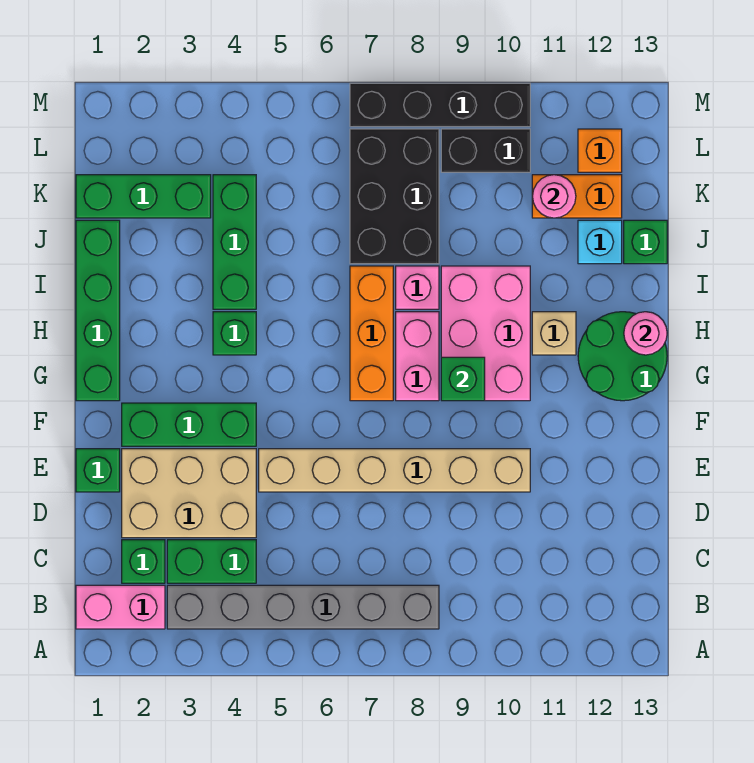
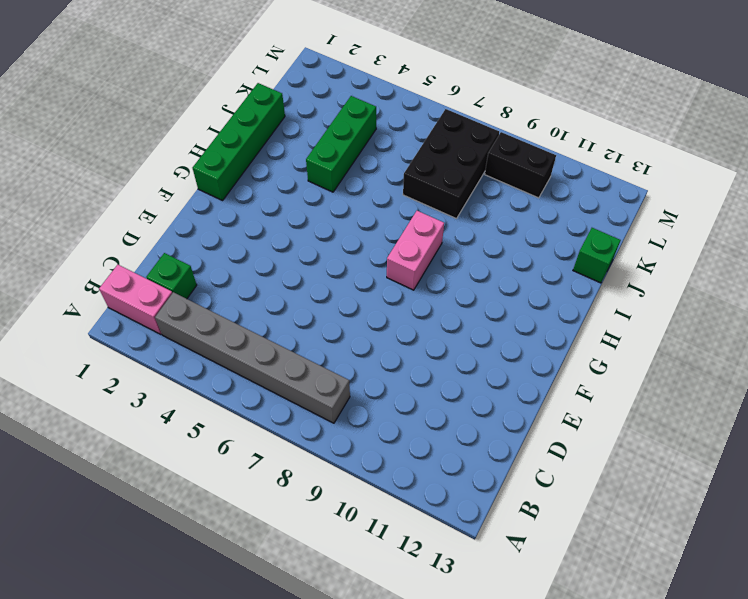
none -> green 1x2 brick [167,540,256,583]
none -> tan 2x3 brick [122,449,256,538]
none -> green 1x1 brick [76,449,120,492]

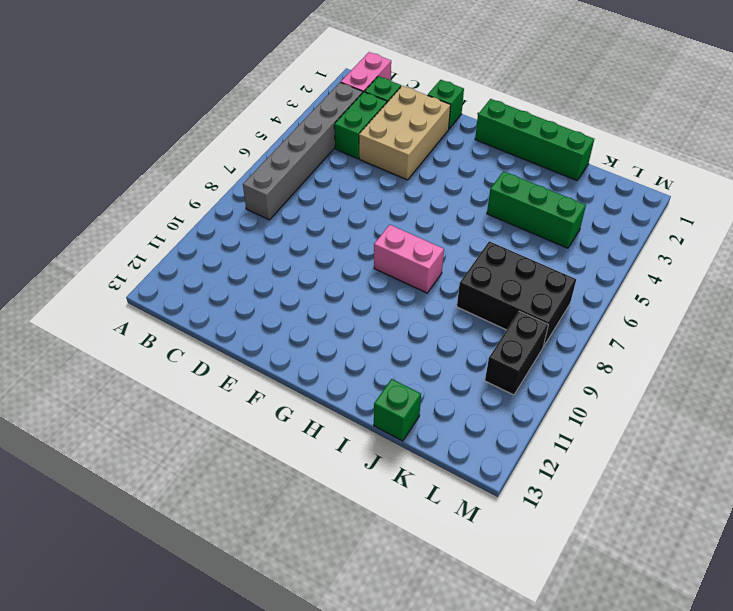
none -> tan 1x6 brick [259,449,530,492]
none -> green 1x3 brick [122,403,256,446]
none -> orange 1x3 brick [350,266,393,401]

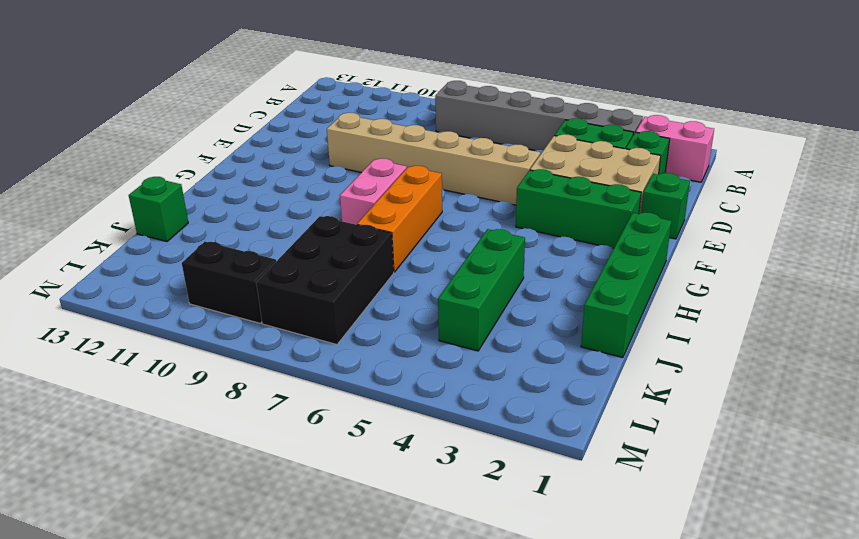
none -> pink 2x3 brick [441,266,530,401]
none -> green 2x2 round brick [578,312,667,401]
none -> green 1x1 brick [213,312,256,355]

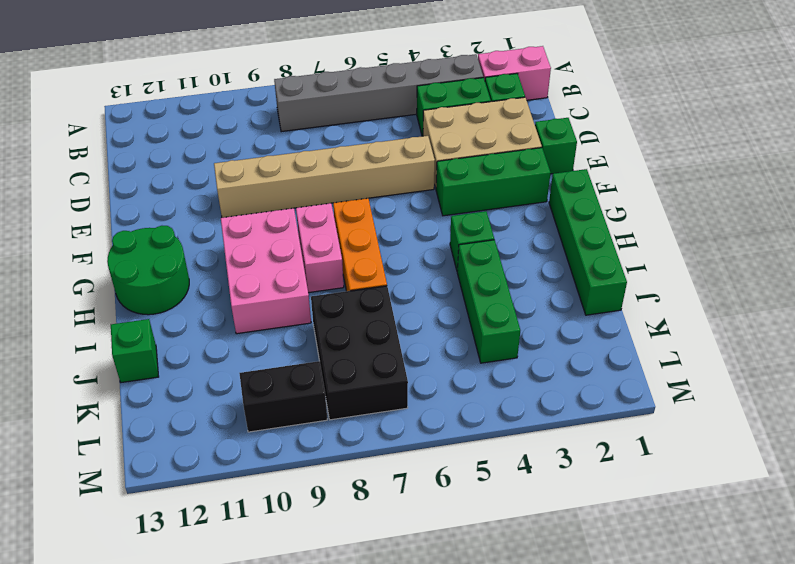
none -> tan 1x1 brick [532,312,576,355]
none -> pink 1x1 brick [396,266,439,309]
none -> cyan 1x1 brick [578,220,622,264]

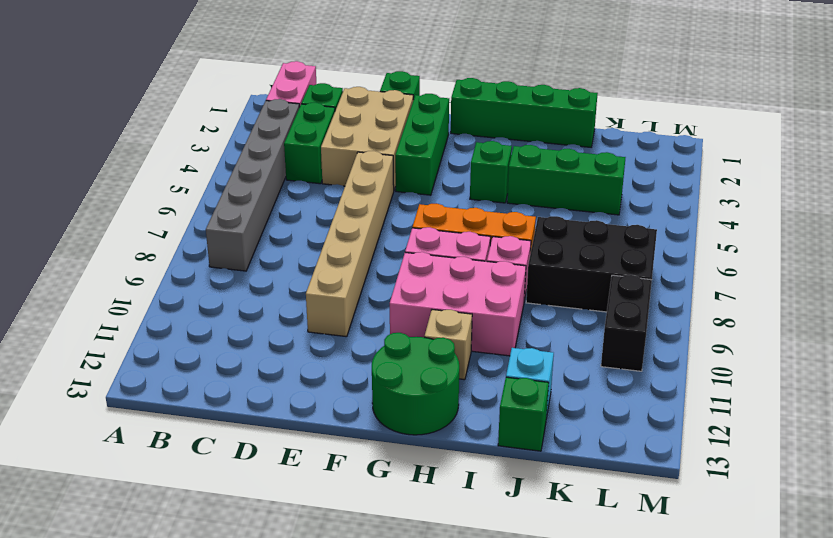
none -> green 1x3 brick [76,175,211,218]
none -> orange 1x2 brick [532,175,622,218]
none -> orange 1x1 brick [578,129,622,172]

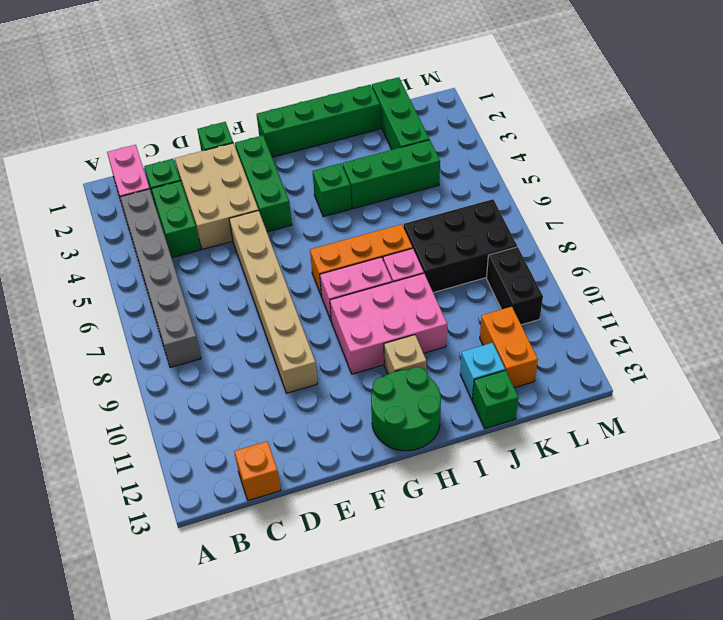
orange 1x1 brick [234,441,281,501] -> orange 1x1 brick moved to [578,129,622,172]
none -> black 1x4 brick [350,83,530,127]
none -> green 1x1 brick [441,357,485,401]
none -> pink 1x1 round brick [624,312,667,355]

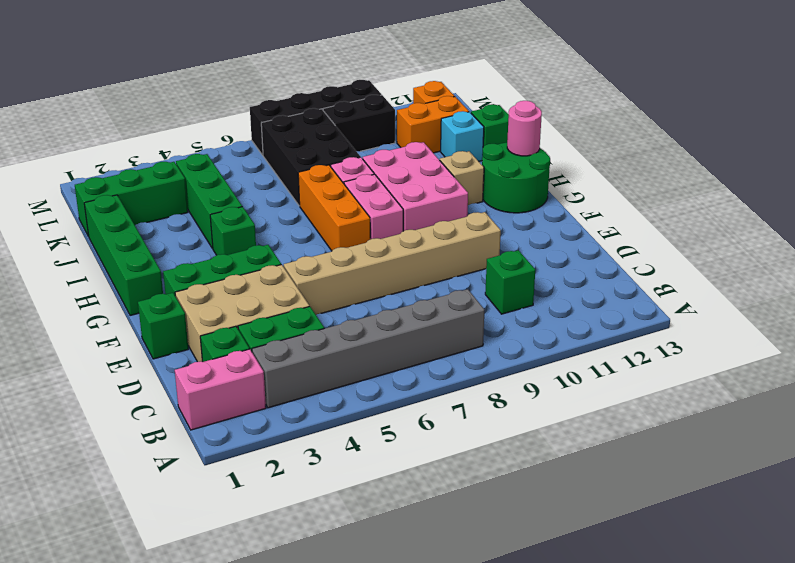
green 1x1 brick [485,250,535,314] -> green 1x1 brick moved to [441,357,485,401]
none -> pink 1x1 round brick [533,175,576,218]

